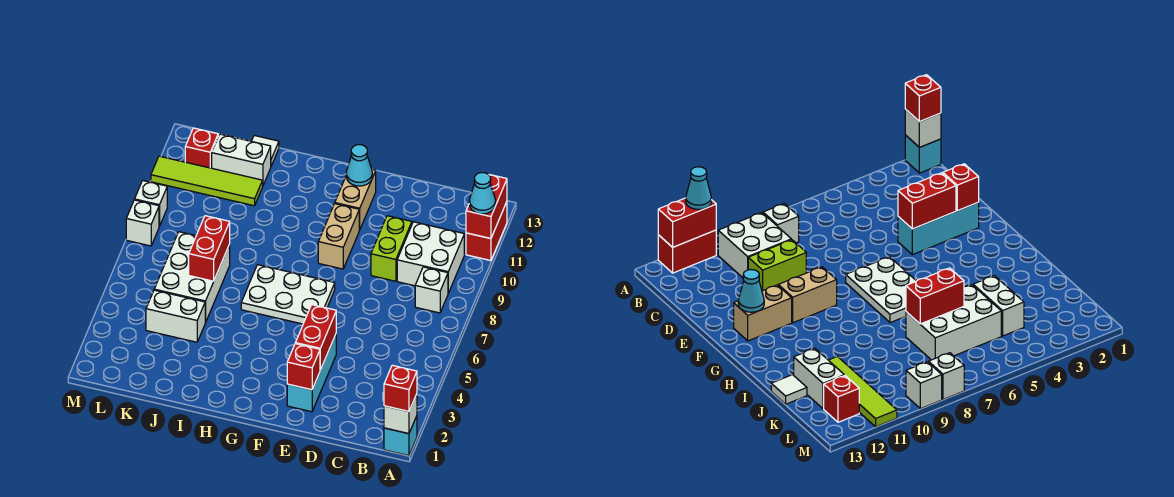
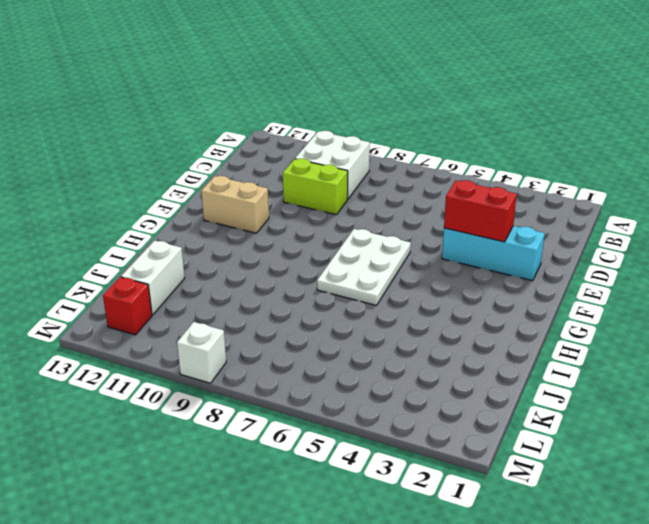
none -> cyan 1x1 brick [384,416,417,456]
none -> red 1x2 brick [466,202,507,261]
none -> white 1x1 brick [415,267,448,313]

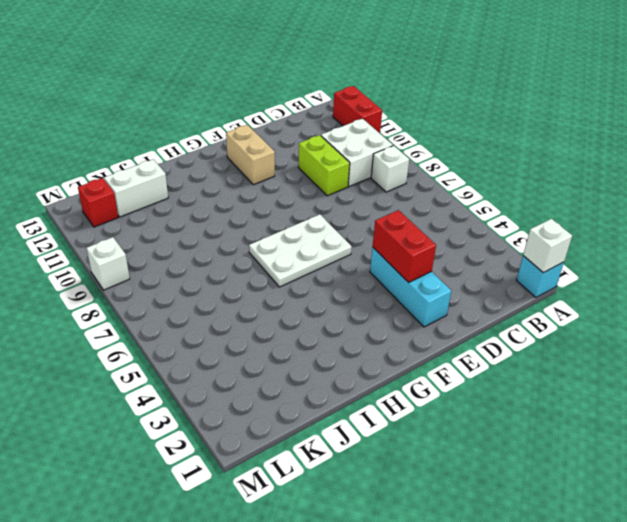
none -> tan 1x2 brick [318,204,359,269]
none -> white 1x2 brick [146,290,205,342]
none -> white 2x3 brick [154,232,230,323]

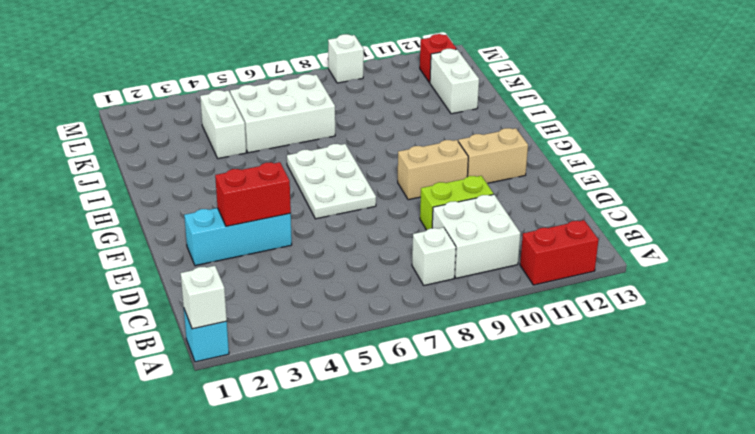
none -> lime 1x4 tile [151,156,263,206]
none -> white 1x1 tile [252,135,279,166]
none -> white 1x1 brick [126,200,159,246]

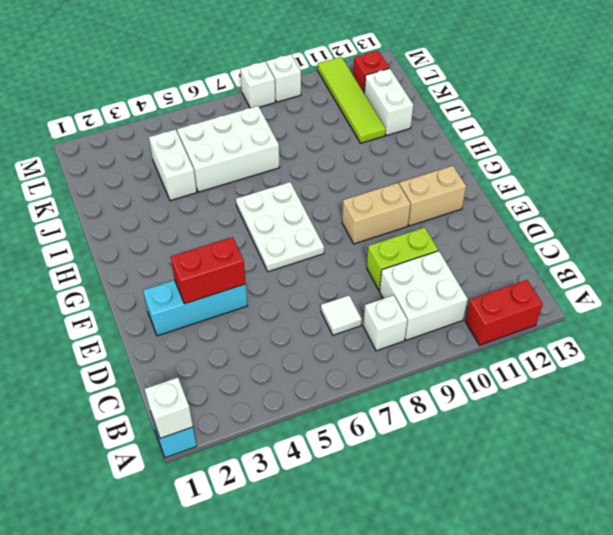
white 1x1 tile [321,295,362,335] -> white 1x1 tile moved to [252,135,279,166]
none -> red 1x2 brick [466,175,507,239]
none -> red 1x1 brick [287,344,320,390]
none -> cyan 1x1 cone [346,145,372,186]

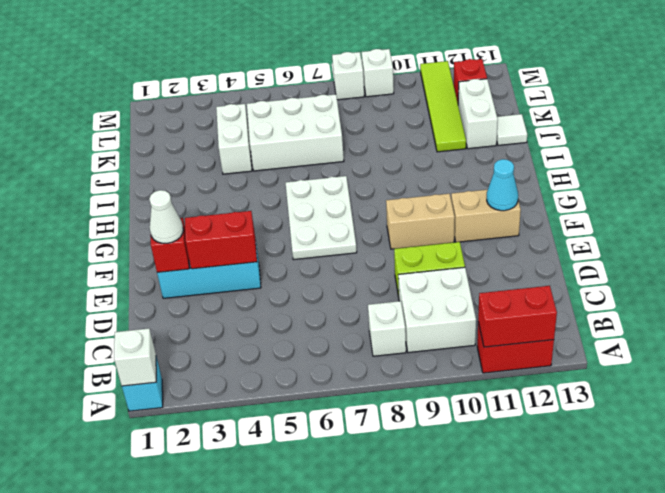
white 1x1 cone [149,190,183,243] -> none
none -> red 1x2 brick [189,216,230,281]
none -> red 1x1 brick [384,365,417,411]
none -> cyan 1x1 cone [469,173,496,214]

